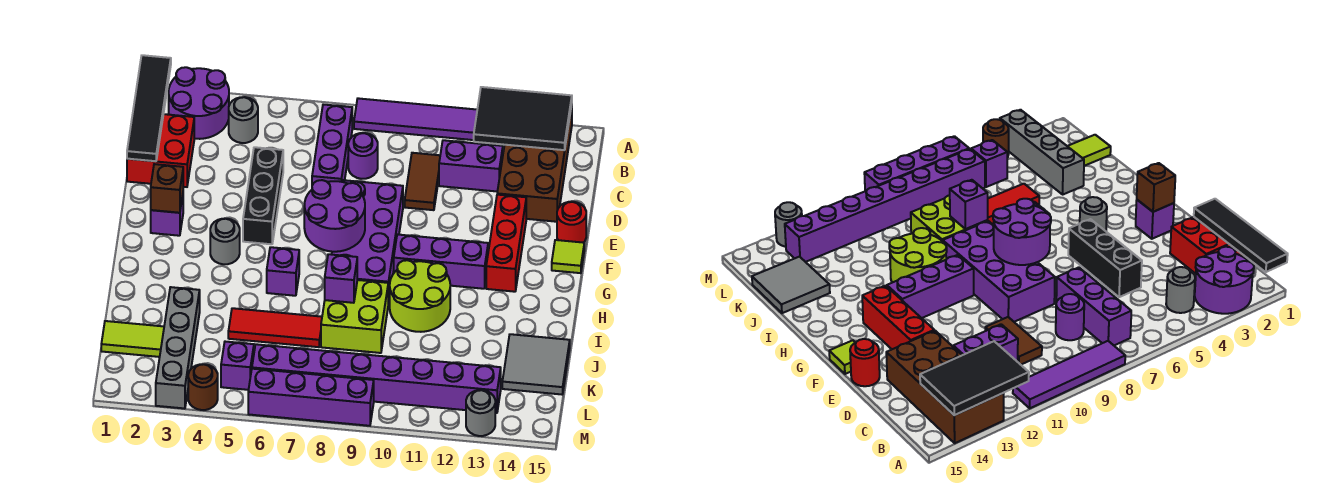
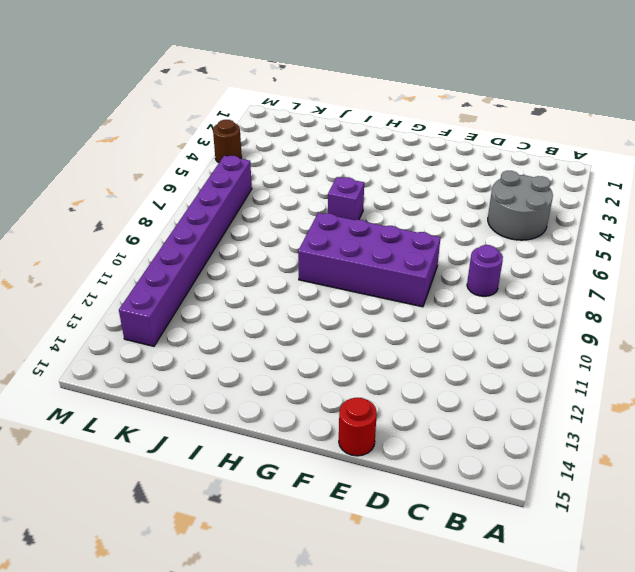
grey 2x2 round brick [488,171,553,240] -> grey 1x1 round brick [229,97,258,143]
none -> purple 2x2 round brick [169,67,229,139]
none -> purple 1x4 tile [354,98,477,140]
none -> brown 2x4 brick [497,105,572,222]
none -> purple 1x3 brick [312,104,352,185]

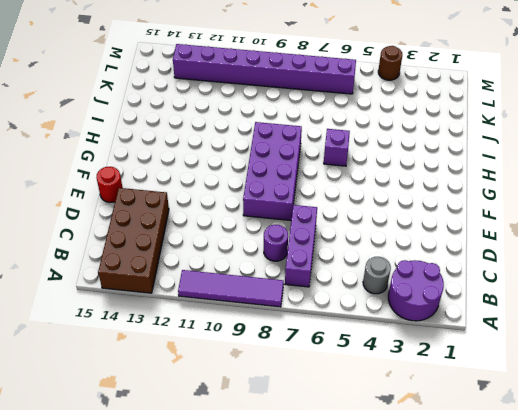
none -> red 2x2 brick [127,114,194,187]
none -> brown 1x2 tile [405,153,440,210]
none -> purple 1x2 brick [439,140,503,191]
none -> black 1x3 brick [243,147,283,244]

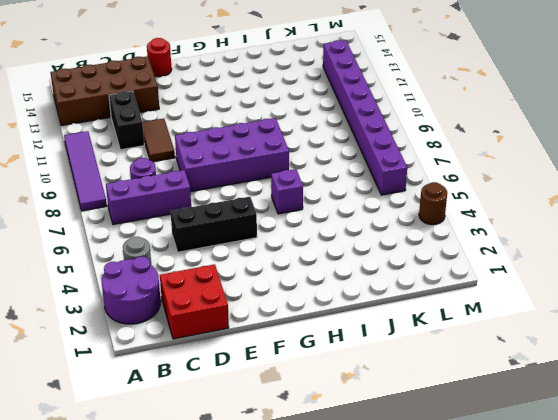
black 1x2 brick [109,91,144,150] -> purple 1x2 brick [439,140,503,191]
brown 1x2 tile [142,118,175,162] -> brown 1x2 tile turned to [405,153,440,210]
none -> red 1x3 brick [486,195,526,292]
none -> purple 1x1 brick [151,196,183,236]
none -> lime 1x1 tile [552,240,584,273]
none -> grey 1x1 round brick [210,219,240,264]

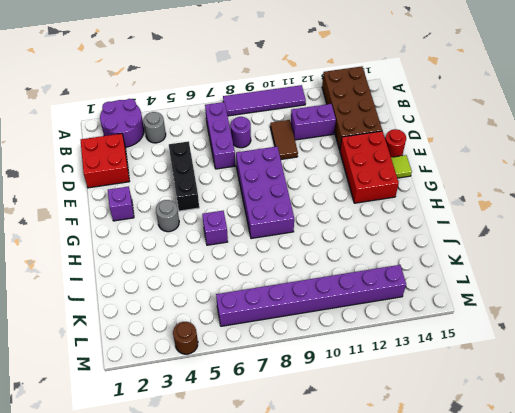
red 2x3 brick [340,131,399,203] -> red 1x3 brick [486,195,526,292]
none -> purple 1x3 brick [394,234,488,289]
none -> lime 2x2 round brick [390,260,450,332]
none -> lime 2x2 brick [321,280,388,353]
none -> grey 1x4 brick [156,287,200,409]

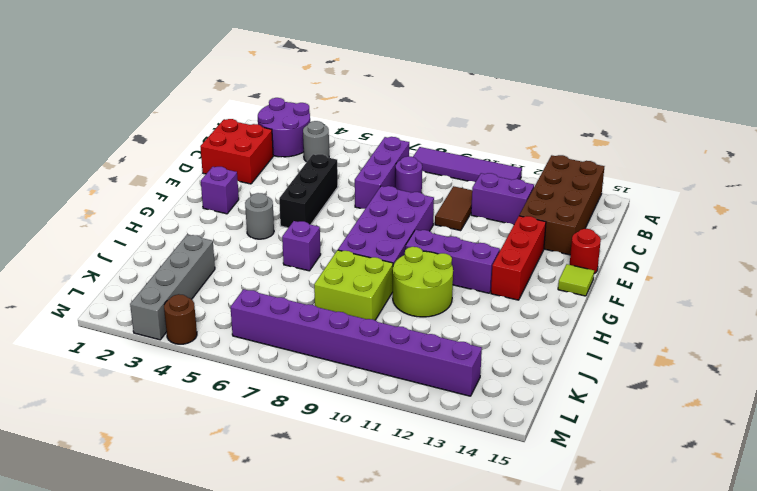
none -> red 1x3 tile [228,308,322,347]
none -> grey 2x2 tile [502,334,570,394]
none -> lime 1x2 tile [101,321,164,357]
none -> purple 1x1 brick [221,342,254,390]

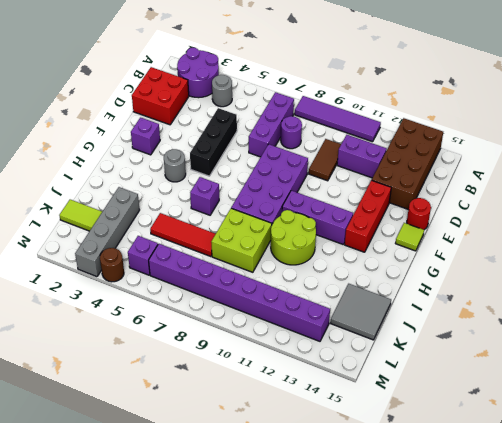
none -> purple 1x4 brick [248,369,374,426]
none -> grey 1x1 round brick [466,390,495,436]
none -> black 1x4 tile [127,55,171,161]
none -> black 2x3 tile [474,87,572,150]

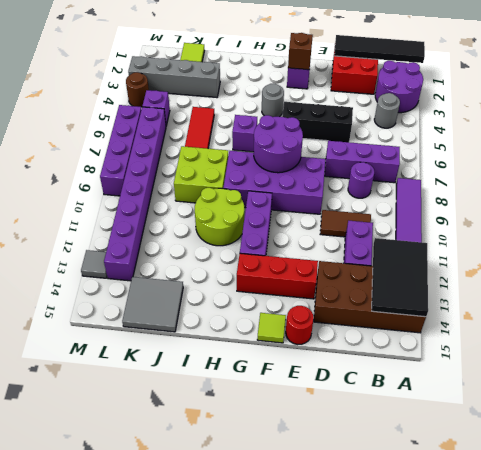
grey 1x1 tile [81,250,107,278] -> grey 1x1 round brick [466,390,495,436]
none -> purple 1x1 brick [325,254,357,303]

